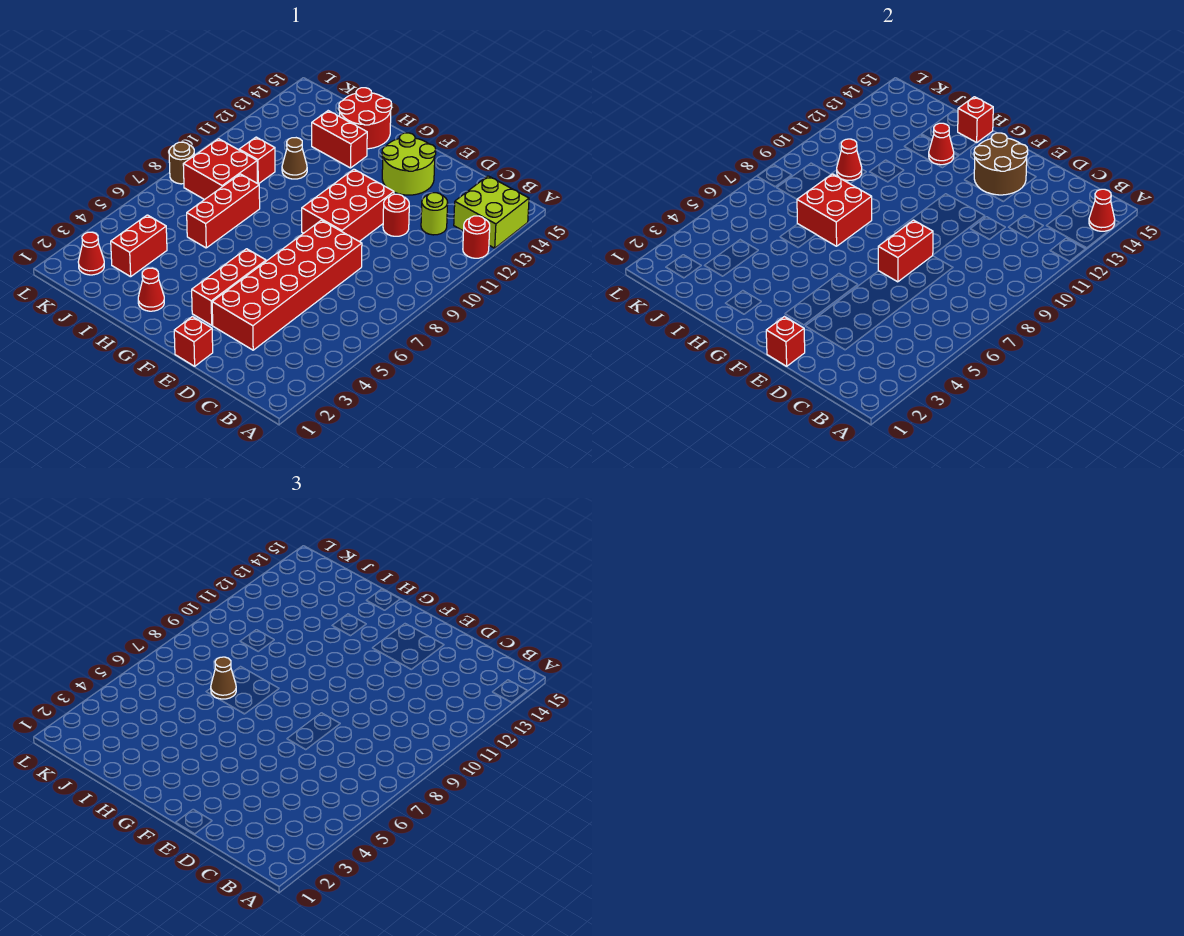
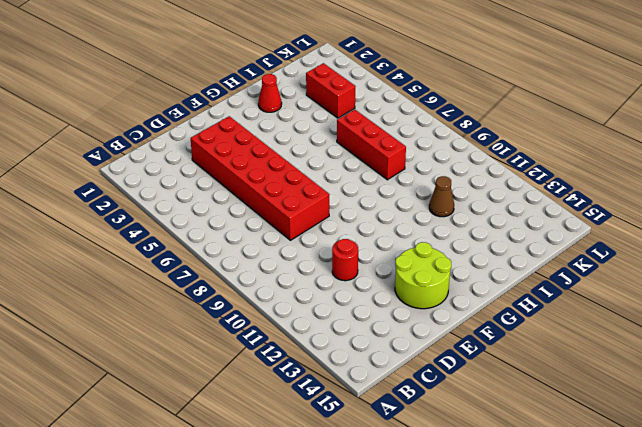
none -> red 1x1 round brick [463,216,490,258]
none -> lime 2x2 brick [454,176,529,248]
none -> lime 1x1 round brick [421,193,448,235]

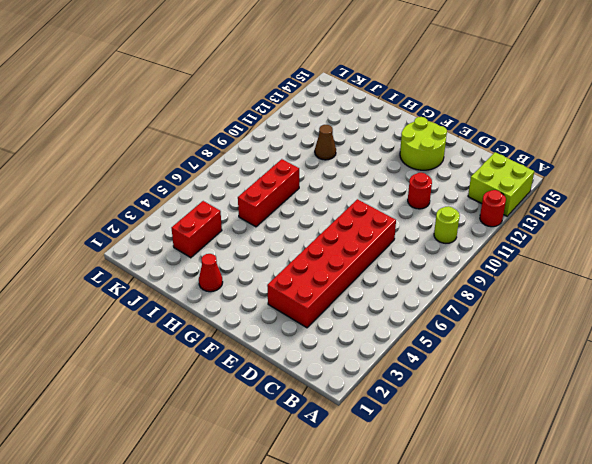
lime 1x1 round brick [434,206,460,243] -> lime 1x1 round brick moved to [421,193,448,235]
none -> red 1x1 brick [174,317,213,366]
none -> red 2x3 brick [302,169,394,242]
none -> red 1x3 brick [192,249,266,325]

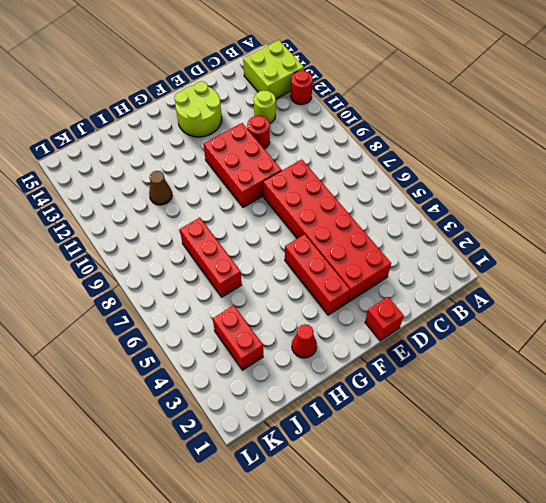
none -> red 1x2 brick [312,111,367,168]
none -> red 2x2 round brick [339,88,392,149]
none -> red 2x2 brick [183,139,257,200]

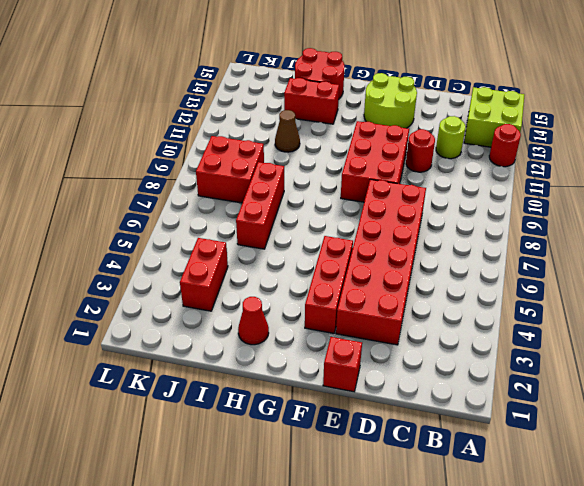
none -> red 1x1 brick [239,137,275,184]
none -> red 1x1 cone [78,232,104,275]
none -> brown 1x1 round brick [169,142,194,184]

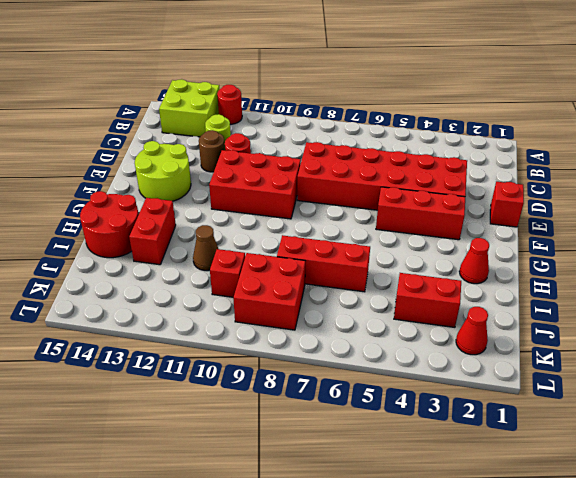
brown 1x1 round brick [199,130,225,172] -> brown 1x1 round brick moved to [169,142,194,184]
none -> red 1x1 cone [1089,189,1115,231]
none -> red 1x1 brick [766,317,805,366]
none -> red 1x2 brick [878,220,933,282]

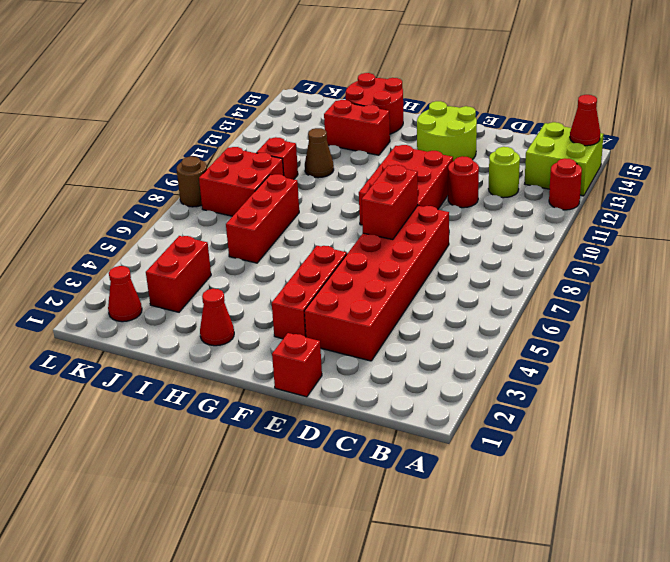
none -> red 1x1 brick [766,317,805,366]
none -> brown 2x2 round brick [974,133,1028,195]
none -> red 2x2 brick [797,174,872,246]

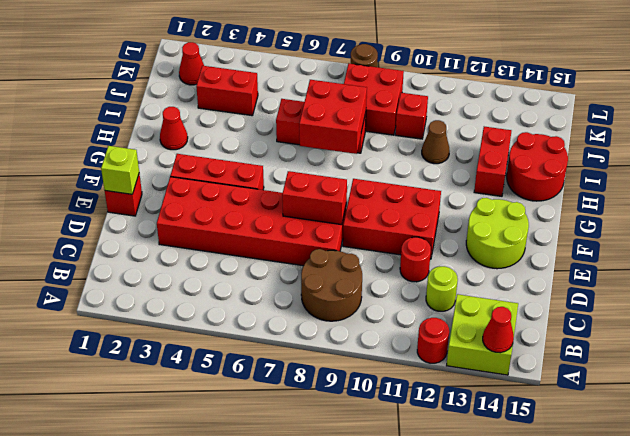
brown 2x2 round brick [301,249,362,321] -> brown 2x2 round brick moved to [974,133,1028,195]
lime 1x1 brick [101,146,139,194] -> red 1x1 brick [766,317,805,366]
none -> red 1x1 cone [929,123,954,165]
none -> red 1x1 brick [958,97,993,143]
none -> red 1x1 cone [837,139,862,181]

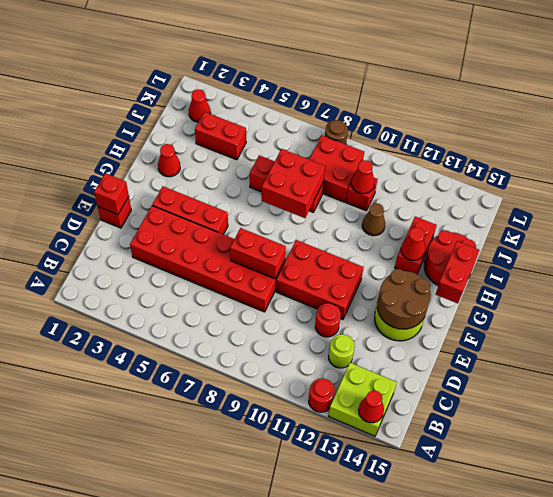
red 1x2 brick [436,241,479,303] -> red 1x1 brick [958,97,993,143]
none -> brown 1x1 cone [211,657,236,699]

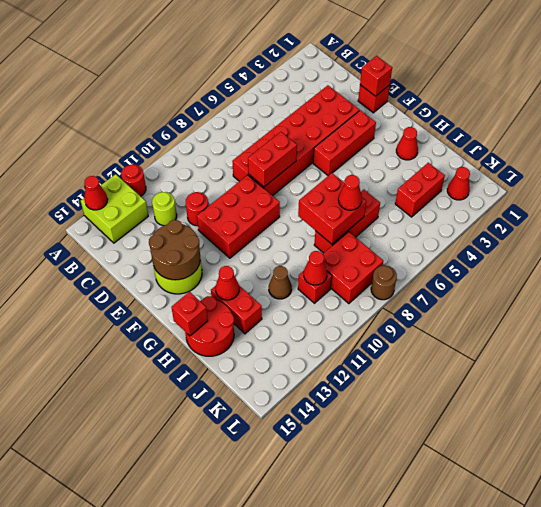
red 1x1 cone [338,175,362,210] -> brown 1x1 cone [211,657,236,699]

